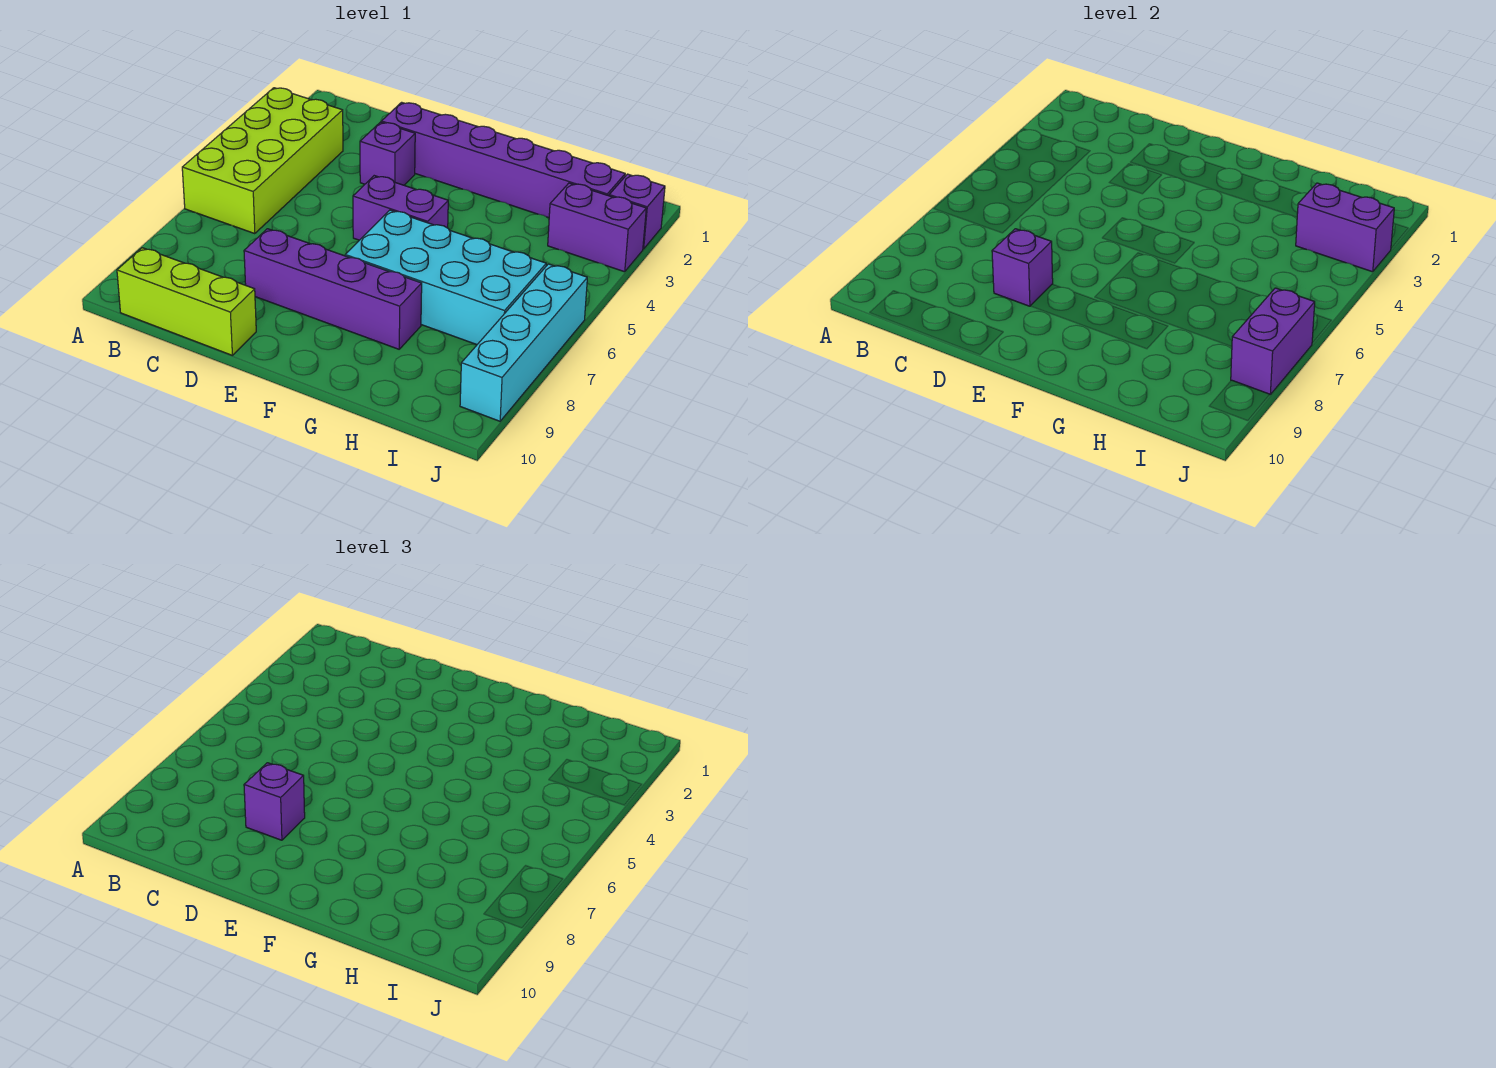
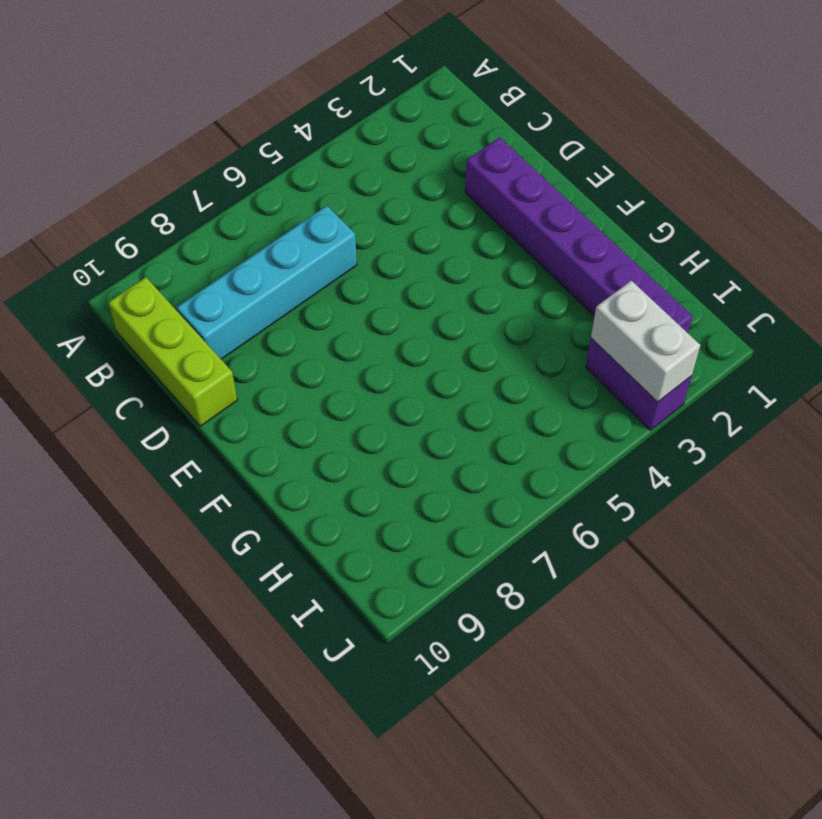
cyan 1x4 brick [177,206,357,359] -> cyan 1x4 brick moved to [460,264,587,421]
white 1x2 brick [591,281,700,402] -> purple 1x2 brick [1296,183,1394,272]
none -> lime 2x4 brick [182,88,343,234]
none -> purple 1x1 brick [360,122,415,185]
none -> purple 1x4 brick [244,229,422,349]

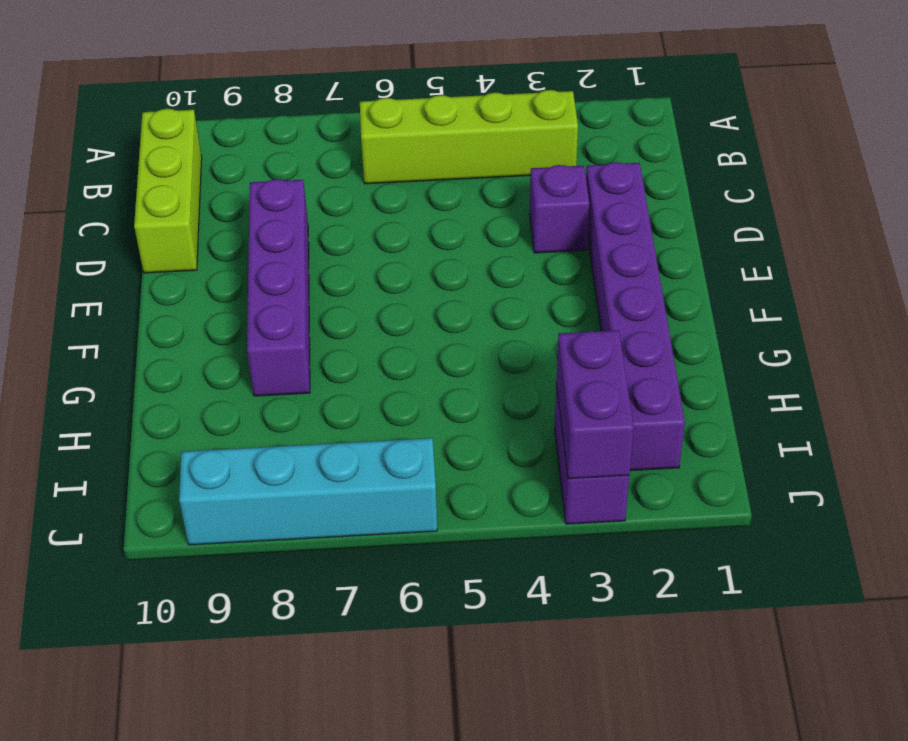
lime 1x4 brick [360,90,578,184] -> lime 2x4 brick [182,88,343,234]
none -> purple 1x2 brick [353,176,448,240]
none -> cyan 2x4 brick [345,210,546,345]
none -> purple 1x1 brick [609,174,665,249]

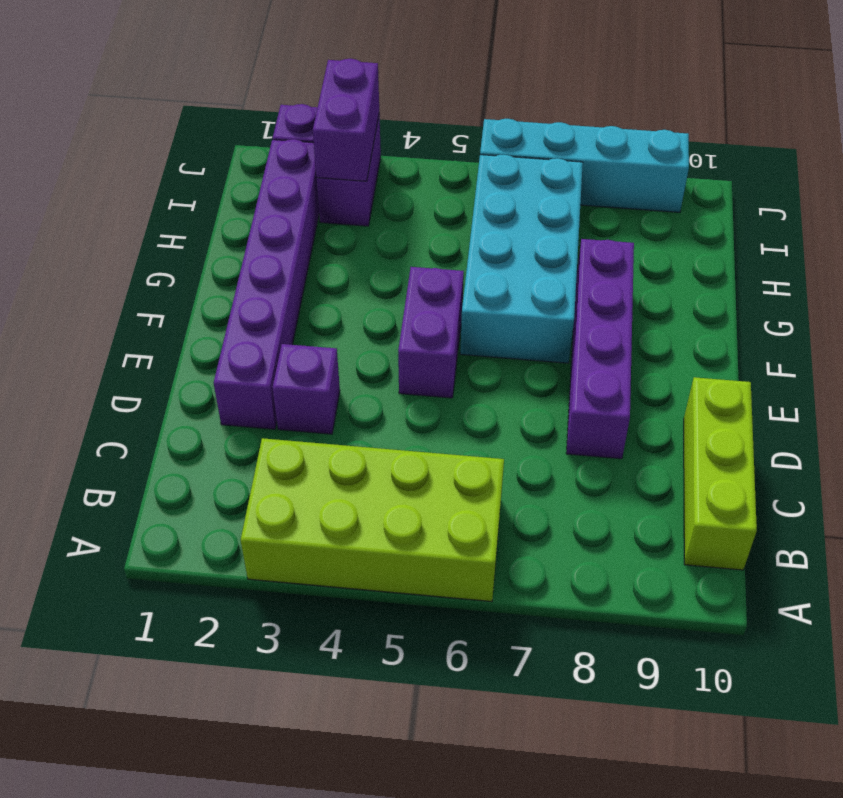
none -> purple 1x1 brick [992,229,1053,306]
none -> purple 1x2 brick [1231,288,1315,394]
none -> purple 1x1 brick [244,763,305,840]

